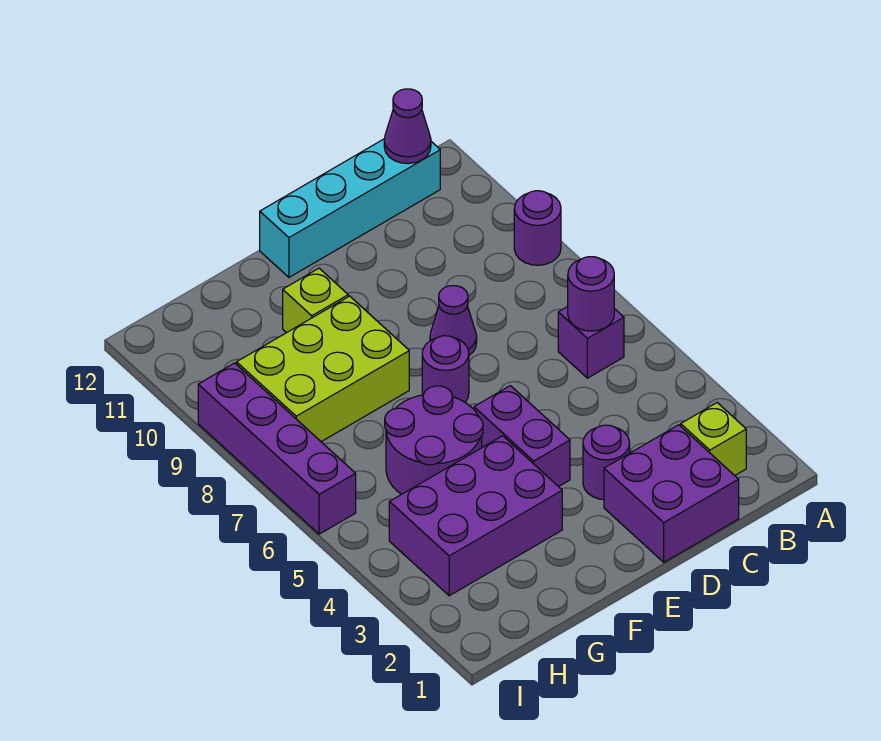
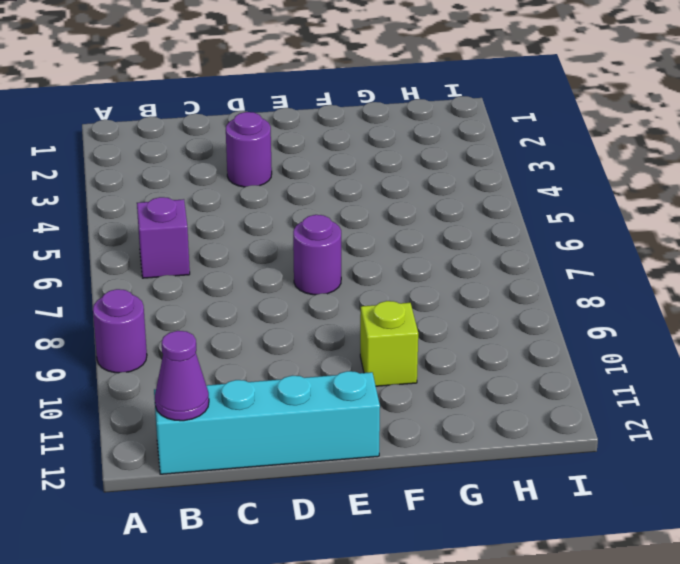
none -> lime 1x1 brick [681,403,746,475]
none -> purple 2x2 brick [604,425,739,562]
none -> purple 1x1 cone [430,286,477,355]

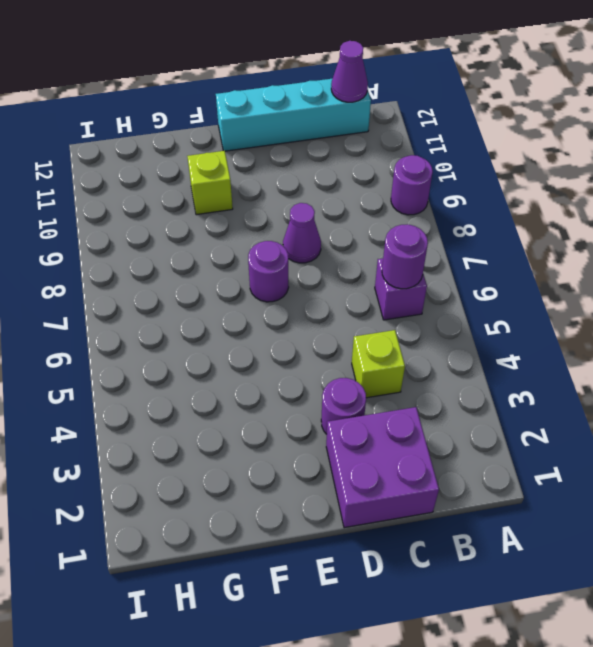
lime 1x1 brick [352,330,405,398] -> lime 1x1 brick moved to [681,403,746,475]
none -> purple 1x2 brick [474,386,570,487]
none -> purple 2x3 brick [389,436,562,596]
none -> purple 2x2 round brick [385,386,483,494]

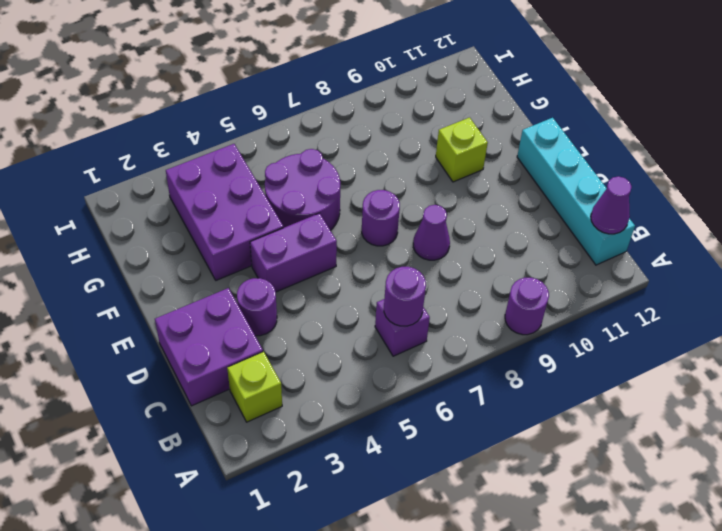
none -> lime 2x3 brick [237,296,409,442]
none -> purple 1x4 brick [198,363,356,534]

